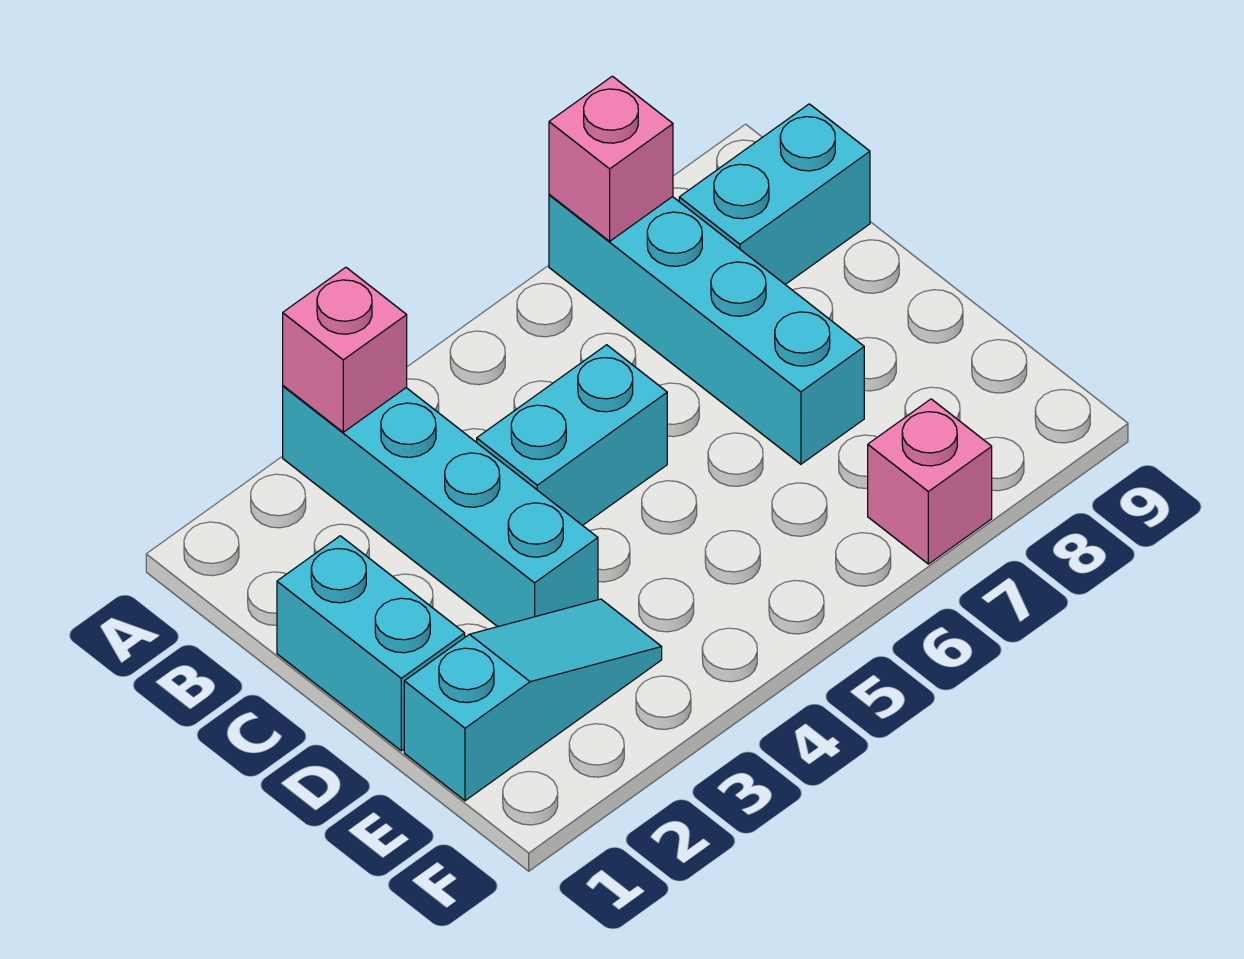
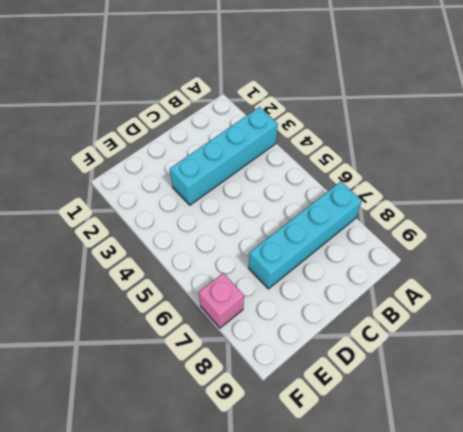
none -> cyan 1x2 brick [679,104,870,284]
none -> cyan 1x2 brick [277,536,465,751]

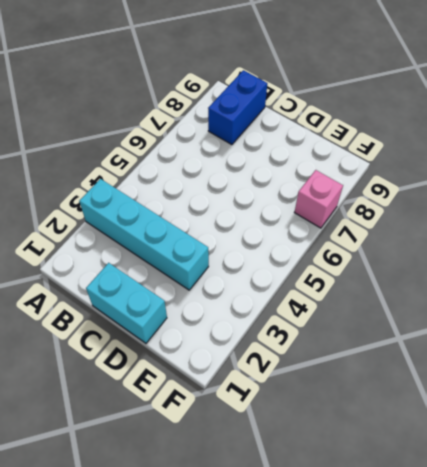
blue 1x2 brick [208,70,267,145] -> cyan 1x2 brick [679,104,870,284]
none -> cyan 1x4 brick [549,195,864,464]
none -> cyan 1x2 brick [477,345,667,525]

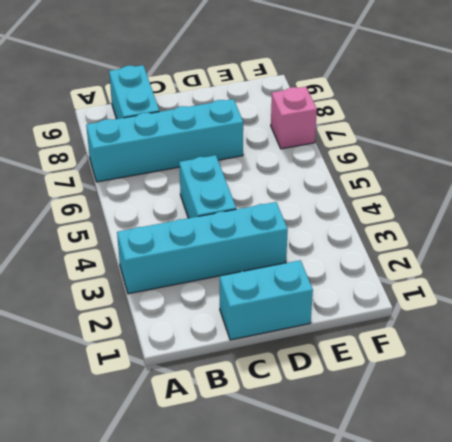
none -> cyan 1x3 slope [404,599,662,801]
none -> pink 1x1 brick [283,267,407,432]

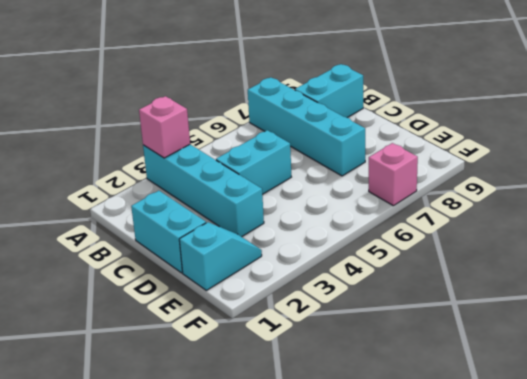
cyan 1x2 slope [179,222,262,290] -> cyan 1x3 slope [404,599,662,801]
none -> pink 1x1 brick [549,76,673,241]

